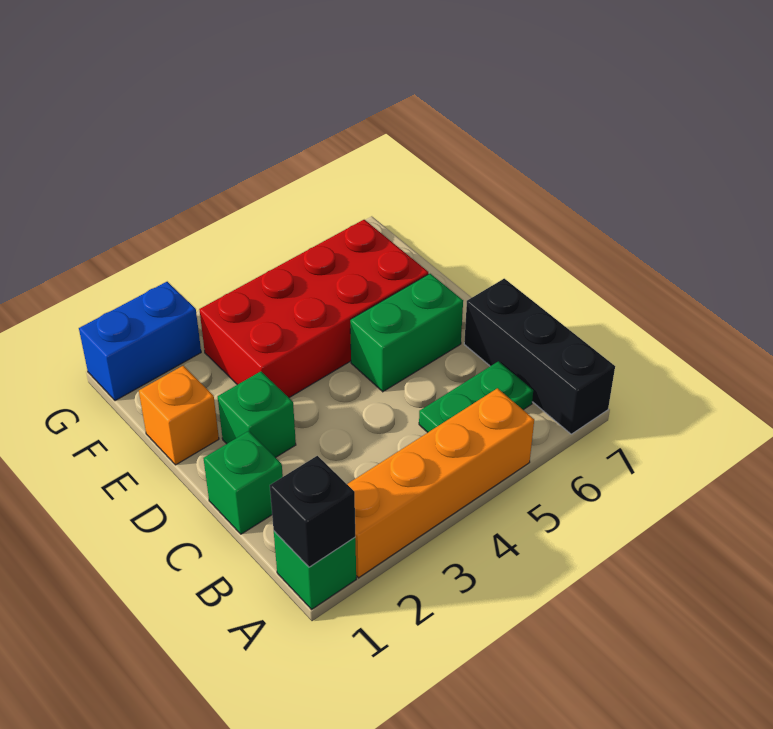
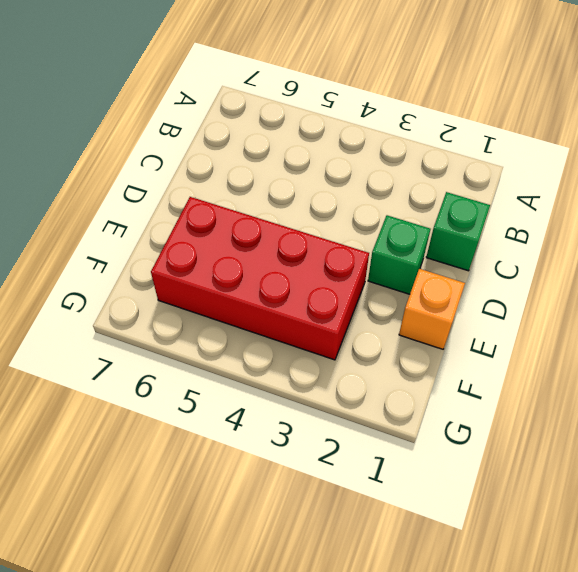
none -> green 1x1 brick [274,531,356,609]
none -> orange 1x4 brick [347,388,534,578]

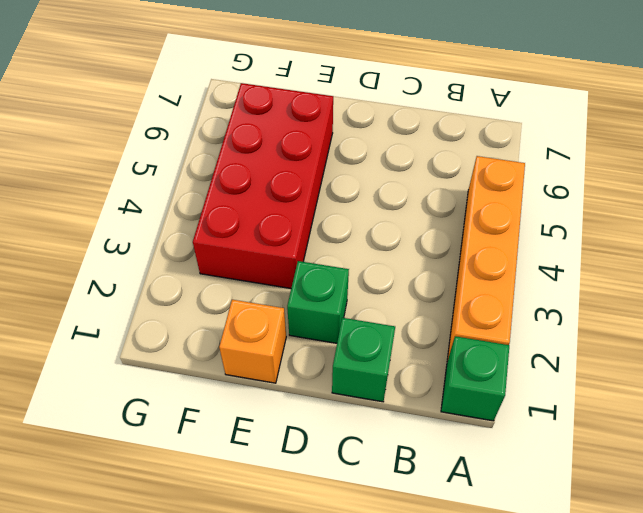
none -> black 1x3 brick [464,279,615,434]
none -> green 1x2 plate [419,361,533,432]

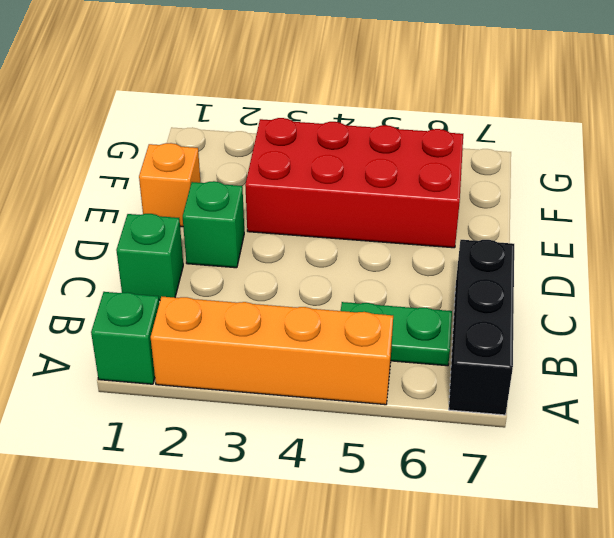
none -> green 1x2 brick [350,274,463,392]
none -> blue 1x2 brick [79,282,201,401]

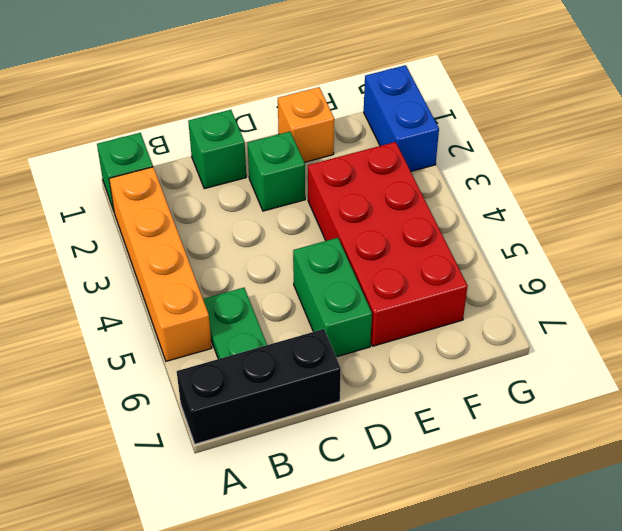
none -> black 1x1 brick [270,456,355,567]

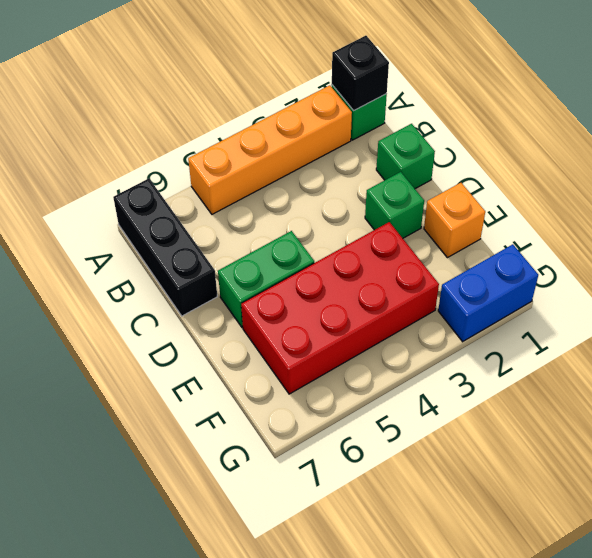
none -> green 1x2 plate [419,361,533,432]

